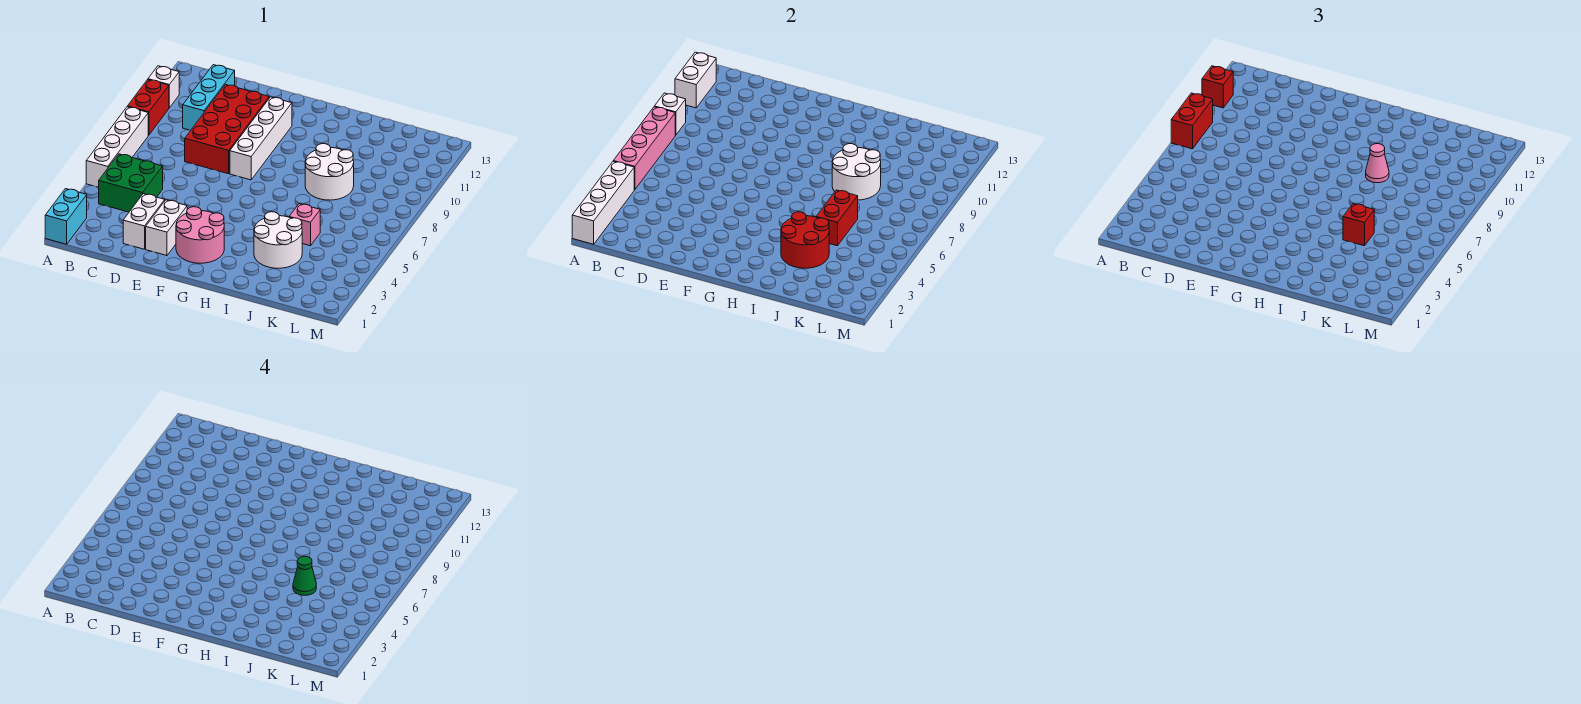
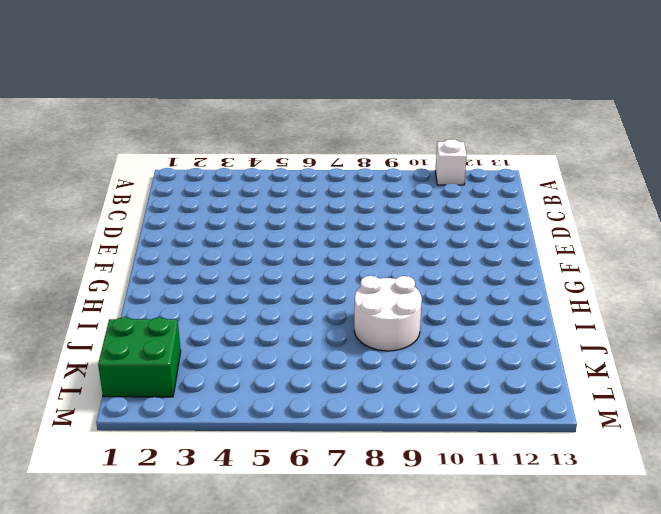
green 2x2 brick [98,317,181,397] -> green 2x2 brick moved to [99,154,163,212]
none -> cyan 1x2 brick [45,189,87,244]
none -> white 1x4 brick [86,107,148,187]
none -> red 1x2 brick [127,80,169,135]

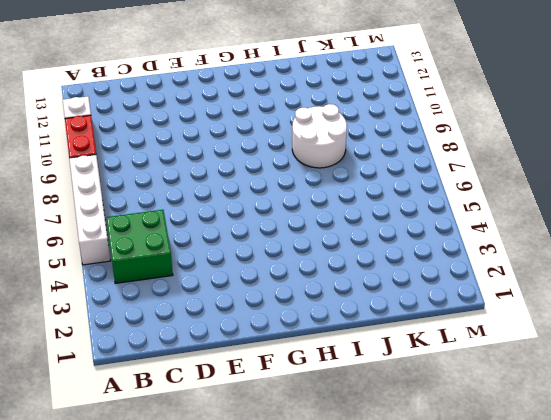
none -> cyan 1x2 brick [45,189,87,244]
none -> cyan 1x3 brick [183,65,235,130]
none -> white 1x2 brick [123,194,165,249]

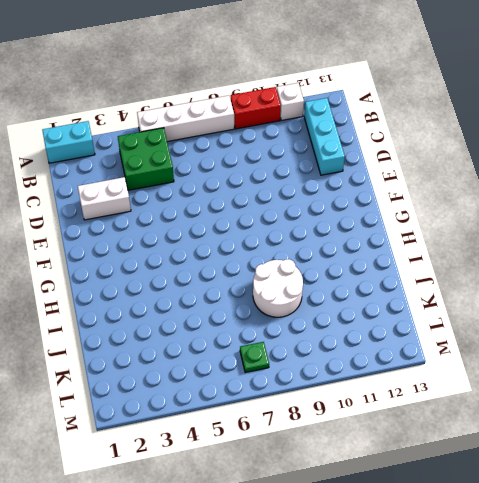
cyan 1x3 brick [304,98,345,175] -> cyan 1x3 brick turned to [183,65,235,130]
green 1x1 plate [240,342,269,372] -> none
none -> red 2x4 brick [185,85,269,174]
none -> white 1x2 brick [146,200,187,256]
none -> pink 2x2 round brick [176,207,224,263]

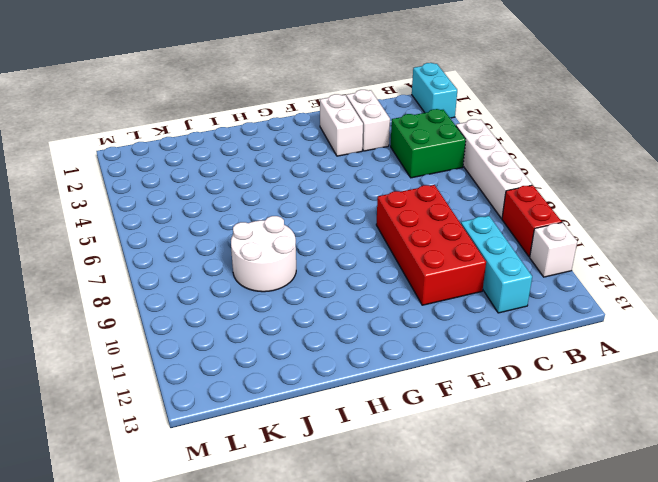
none -> pink 2x2 round brick [176,207,224,263]
none -> white 1x4 brick [230,97,292,180]
none -> white 2x2 round brick [254,212,302,268]

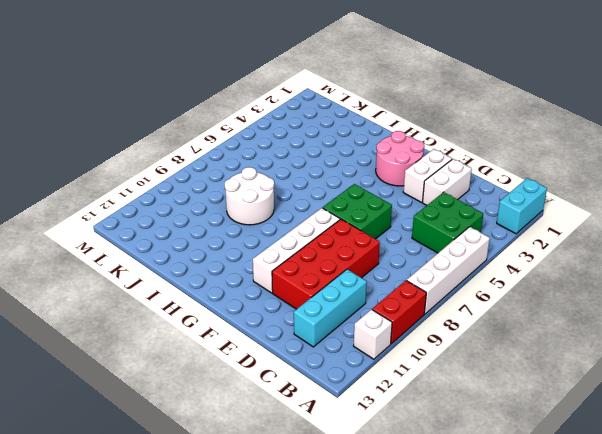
green 2x2 brick [323,184,392,239] -> none
none -> white 2x2 round brick [254,212,302,268]
none -> pink 1x1 brick [289,204,320,246]
none -> white 1x4 brick [572,161,634,244]

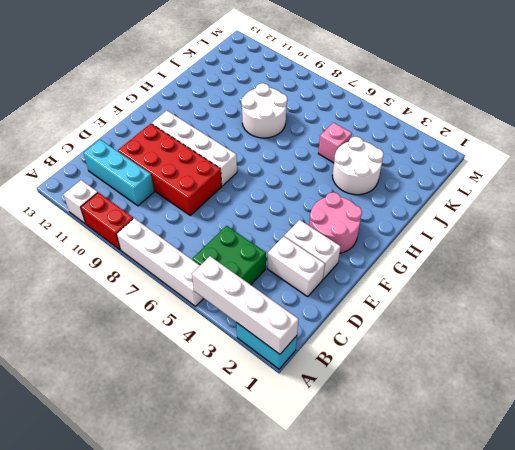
none -> pink 1x4 brick [614,107,675,190]
none -> white 1x1 brick [654,93,686,135]
none -> white 1x2 brick [675,52,716,108]

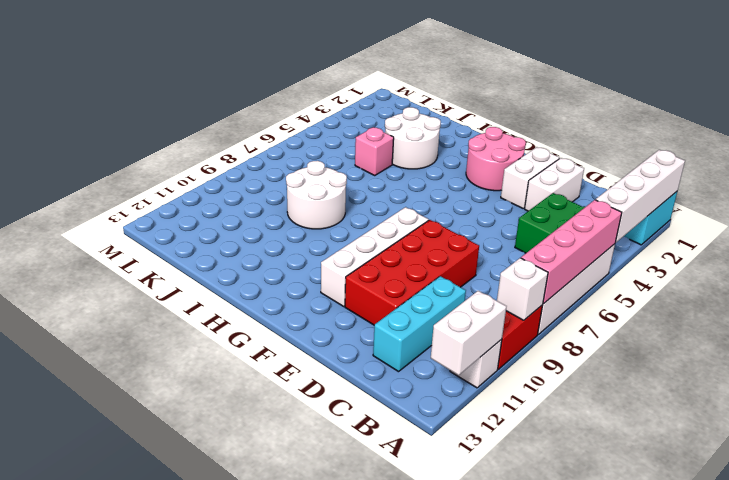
none -> red 2x2 round brick [781,212,829,268]
none -> white 2x2 round brick [832,144,881,200]
none -> red 1x2 brick [816,190,858,246]

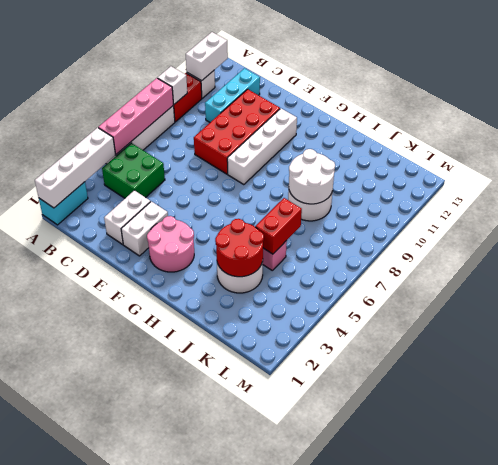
none -> red 1x2 brick [1171,93,1213,149]
none -> red 1x1 brick [1202,66,1233,108]
none -> pink 1x1 cone [1366,144,1389,183]

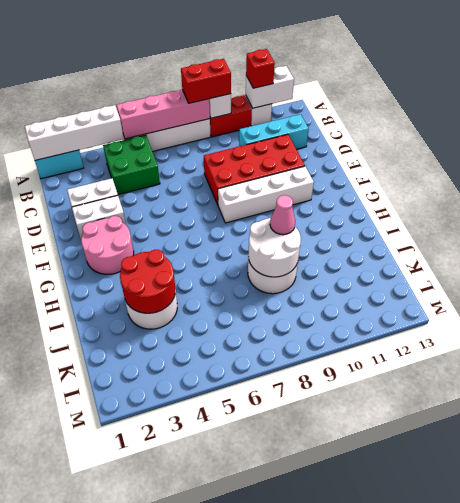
none -> pink 1x1 brick [289,204,320,246]
none -> red 1x2 brick [816,190,858,246]
none -> red 1x1 brick [1343,204,1374,246]

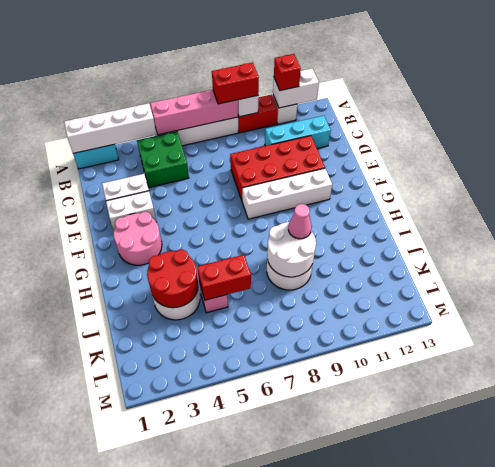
none -> red 1x1 brick [1343,204,1374,246]
none -> green 1x1 cone [293,556,316,595]

